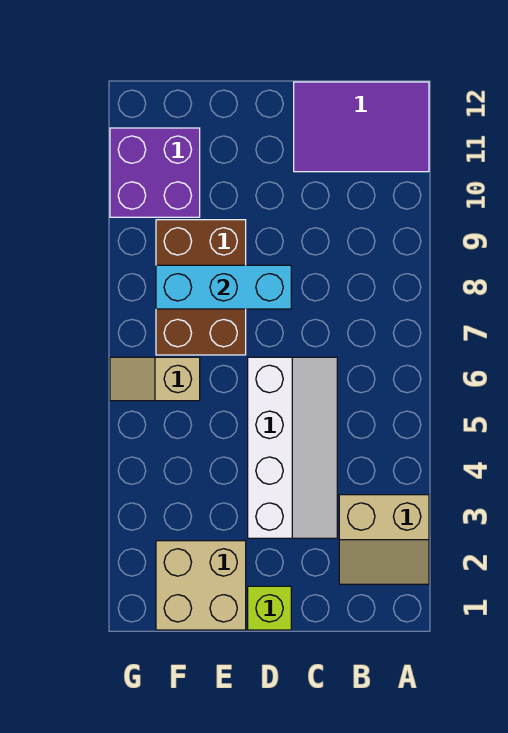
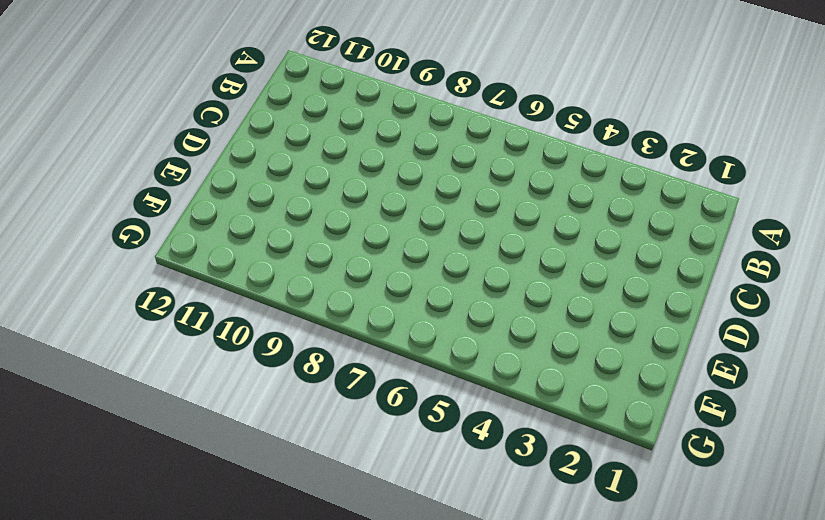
none -> tan 2x2 slope [339,495,429,584]
none -> purple 2x3 tile [294,82,429,172]

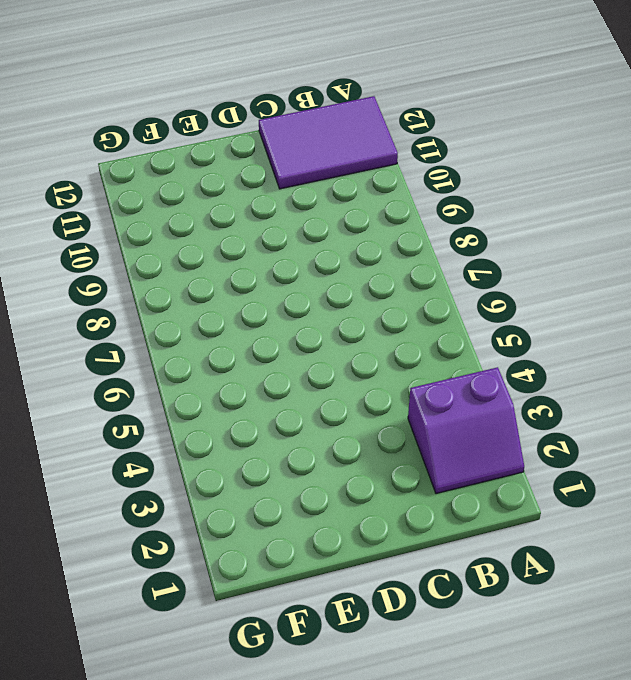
purple 2x2 slope [408,367,524,494] -> tan 2x2 slope [339,495,429,584]
none -> white 2x4 slope [248,357,337,538]
none -> lime 1x1 brick [248,586,291,630]

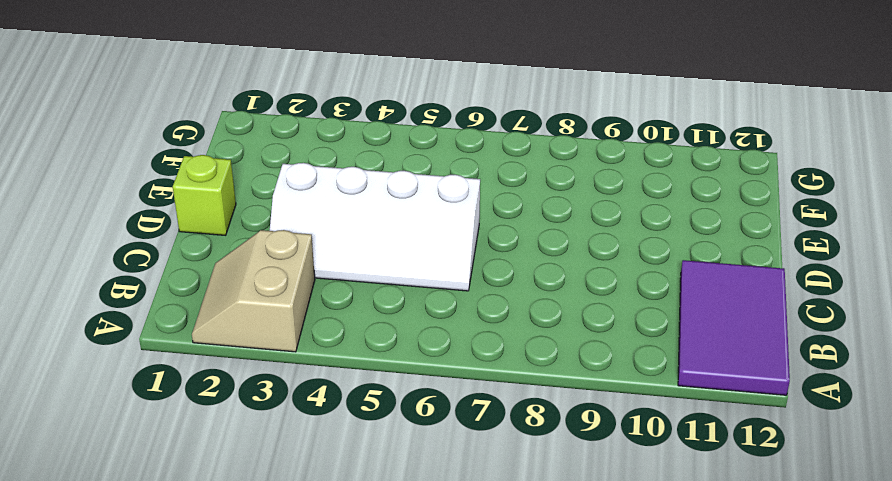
none -> tan 2x2 brick [156,541,246,630]
none -> brown 2x3 brick [156,220,246,355]

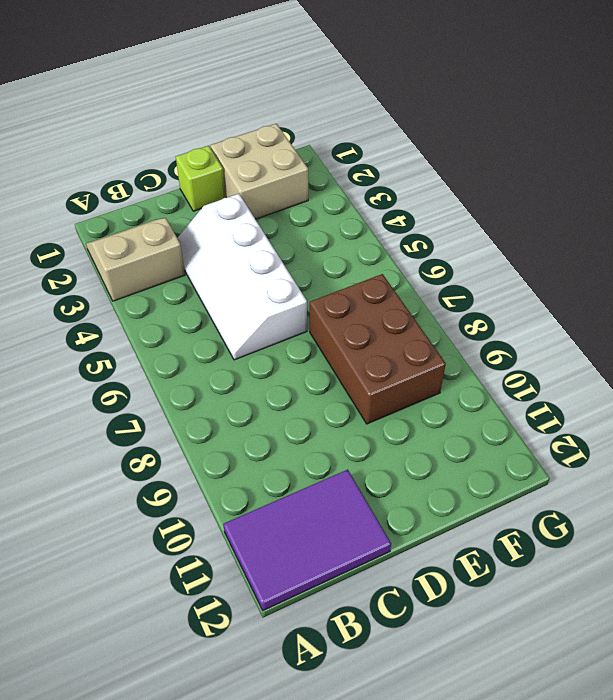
none -> tan 1x2 slope [110,357,200,401]
none -> purple 2x2 brick [110,128,200,217]

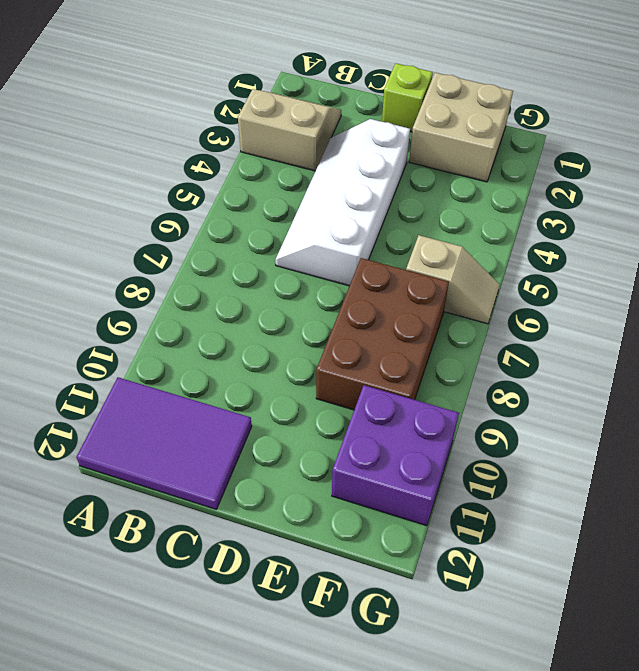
none -> cyan 1x3 brick [156,265,291,309]

